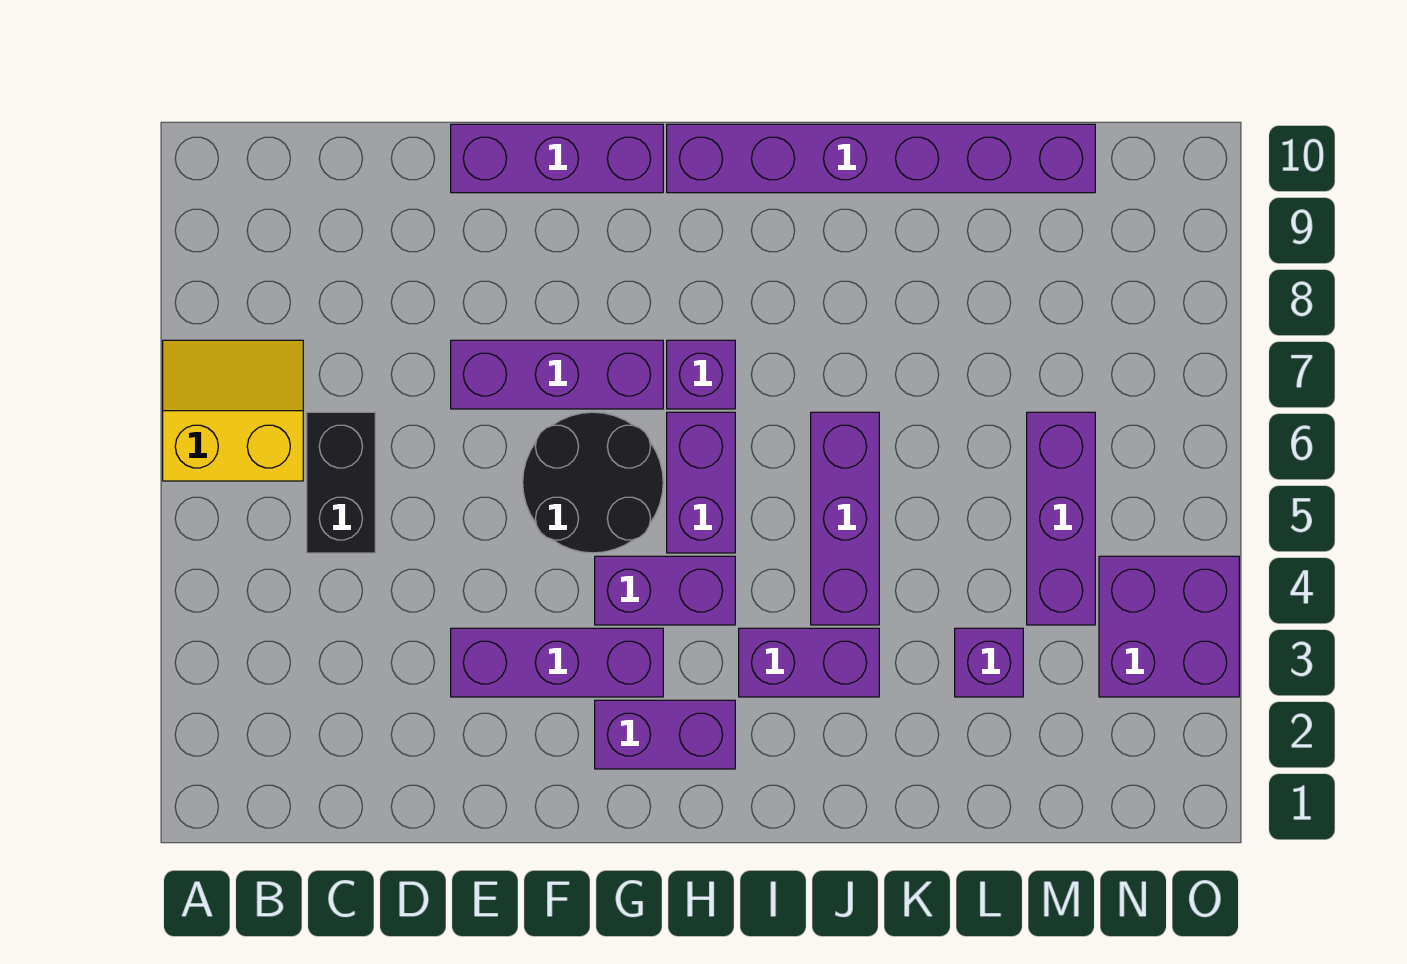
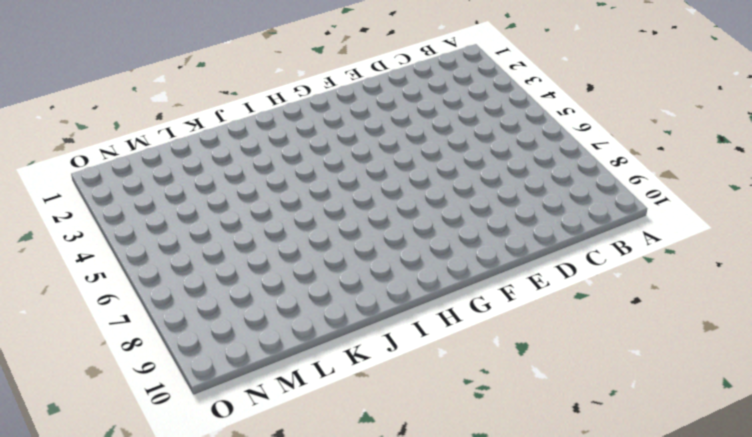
none -> yellow 2x2 slope [163,340,303,481]
none -> black 1x2 brick [307,412,375,553]
none -> purple 1x3 brick [451,628,663,697]

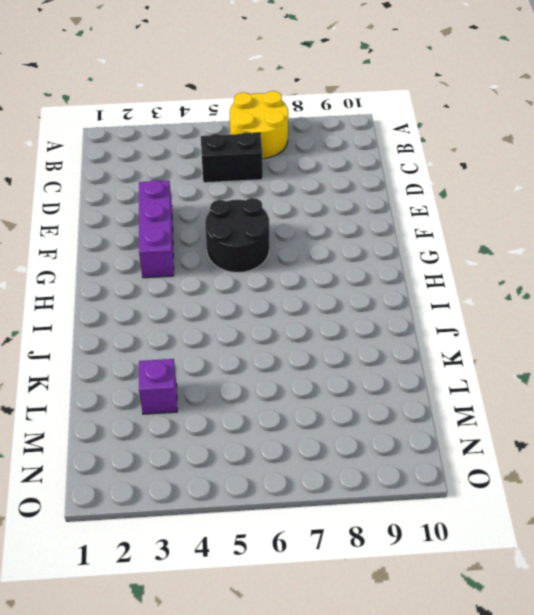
yellow 2x2 round brick [230,91,288,159] -> yellow 2x2 slope [163,340,303,481]
none -> purple 1x3 brick [451,340,663,409]
none -> purple 1x3 brick [451,124,663,193]
none -> purple 1x2 brick [595,700,735,769]

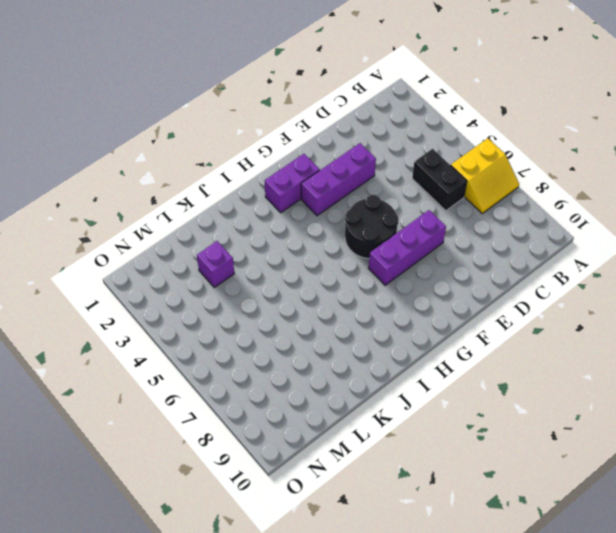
none -> purple 1x3 brick [451,124,663,193]
none -> purple 1x2 brick [595,556,735,625]
none -> purple 1x2 brick [667,412,735,553]

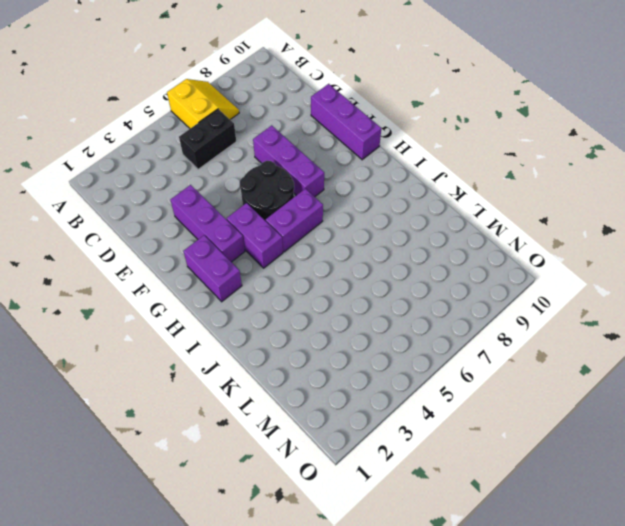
none -> purple 1x1 brick [667,340,735,409]
none -> purple 1x6 brick [667,124,1095,193]
none -> purple 1x2 brick [739,628,879,697]

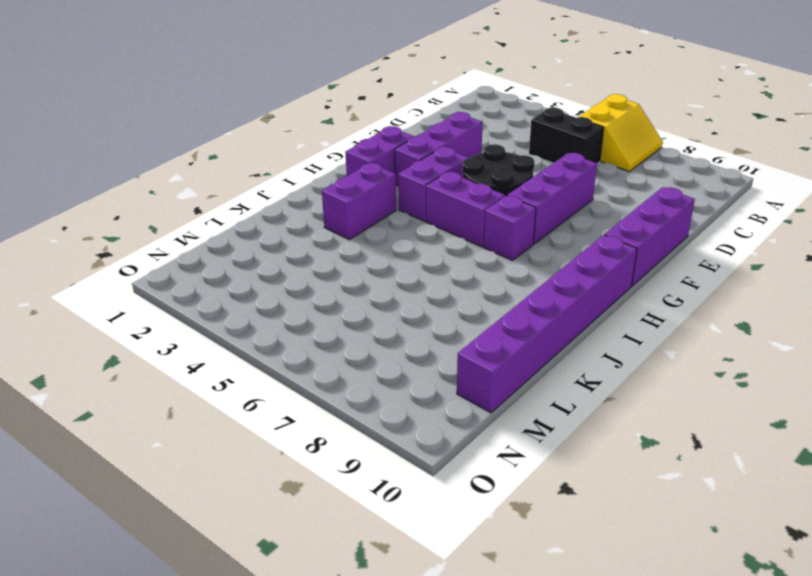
none -> purple 1x3 brick [811,412,879,625]
none -> purple 1x1 brick [955,628,1023,697]
none -> purple 1x3 brick [1027,412,1095,625]

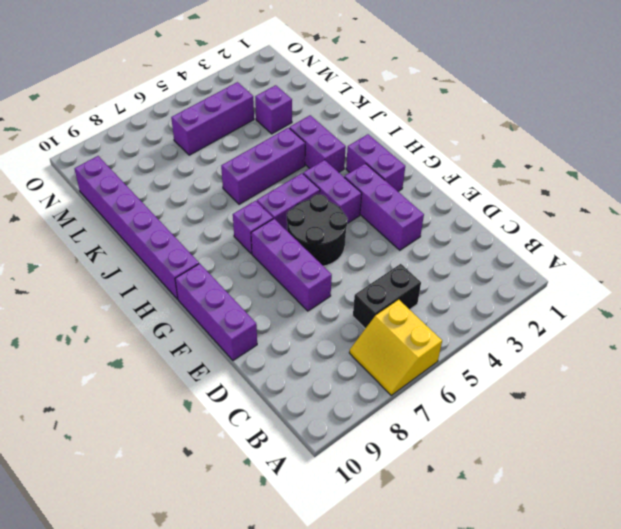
none -> purple 2x2 brick [1099,556,1239,697]

